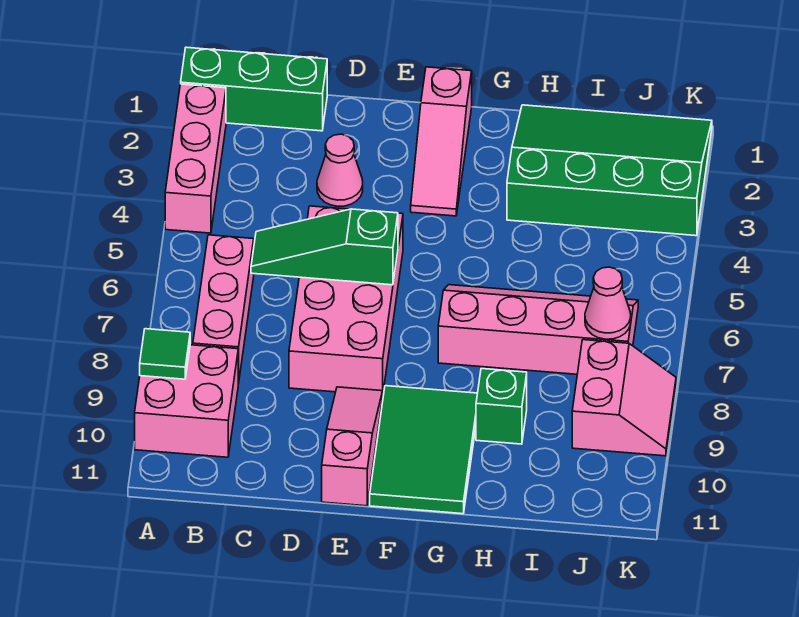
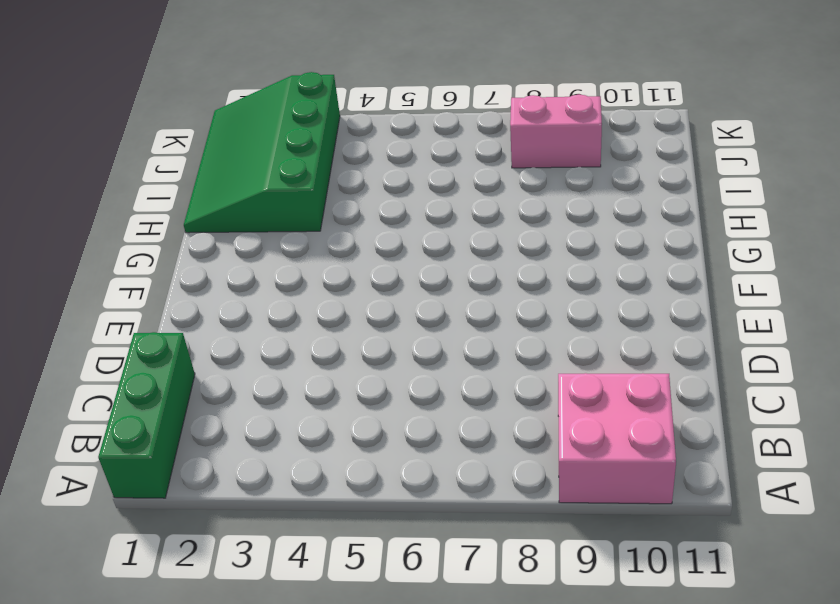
none -> pink 1x3 brick [165,84,226,233]
none -> pink 1x3 brick [193,235,254,384]
none -> pink 1x1 cone [317,134,363,206]

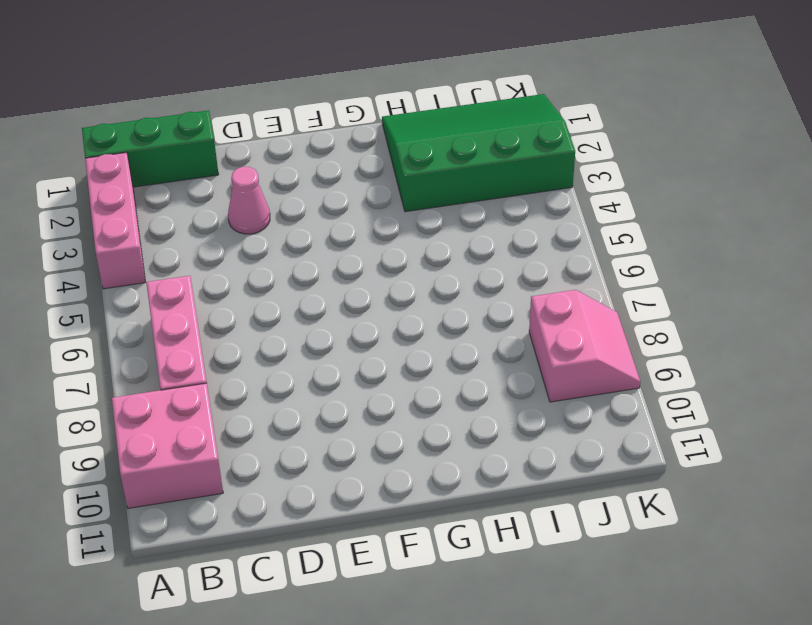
none -> pink 2x4 brick [289,206,403,392]
none -> pink 1x3 slope [322,387,383,506]
none -> pink 1x3 slope [411,67,472,216]

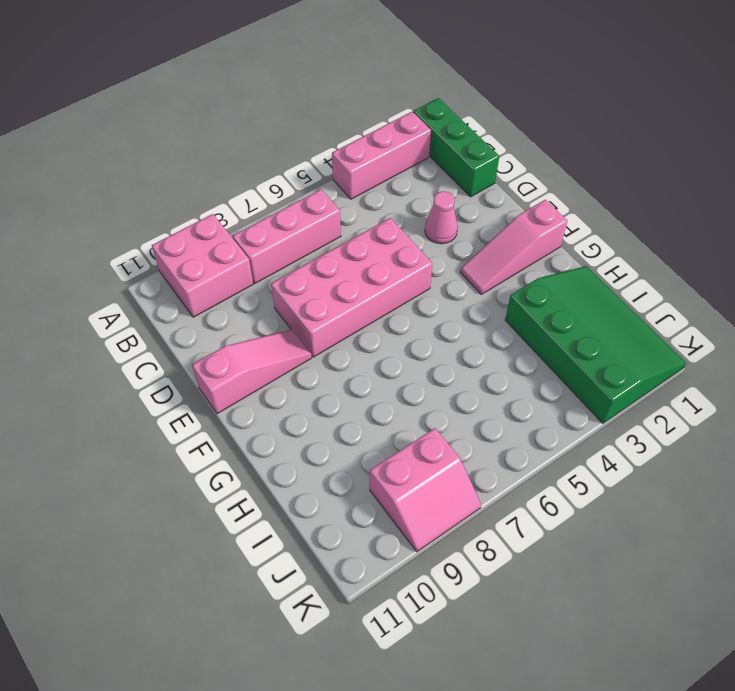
none -> green 2x3 tile [370,386,478,514]
none -> pink 2x4 slope [438,285,638,374]
none -> green 1x1 brick [476,369,527,444]

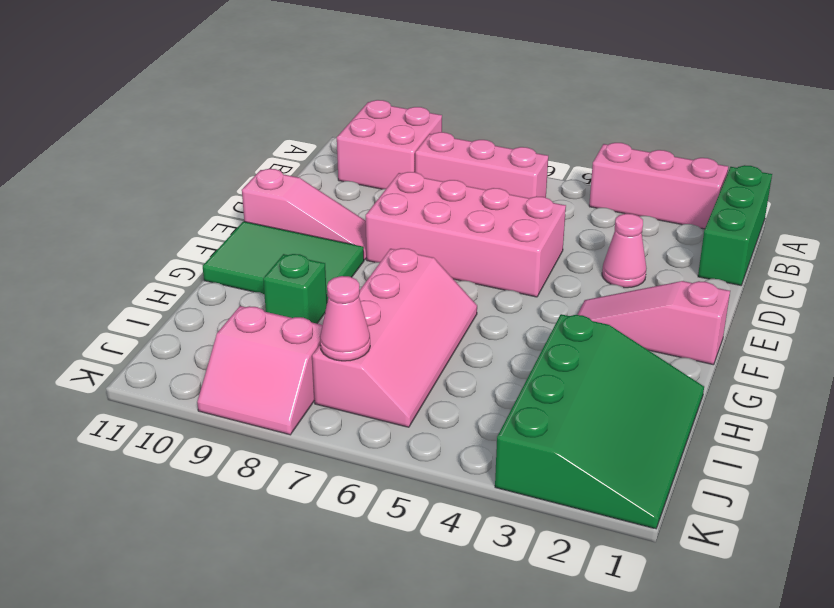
none -> green 1x1 tile [140,329,190,379]
none -> green 1x3 slope [251,209,398,285]

